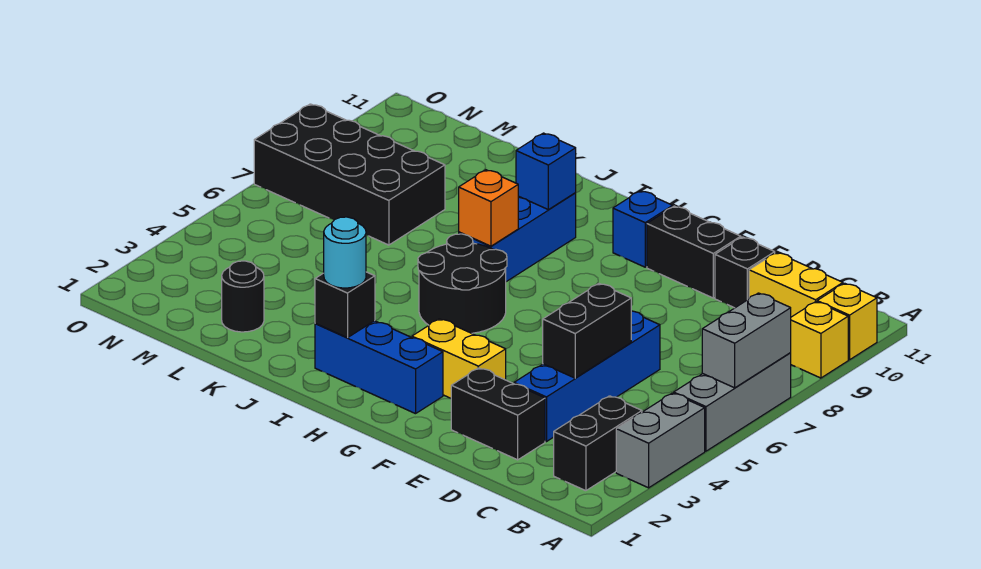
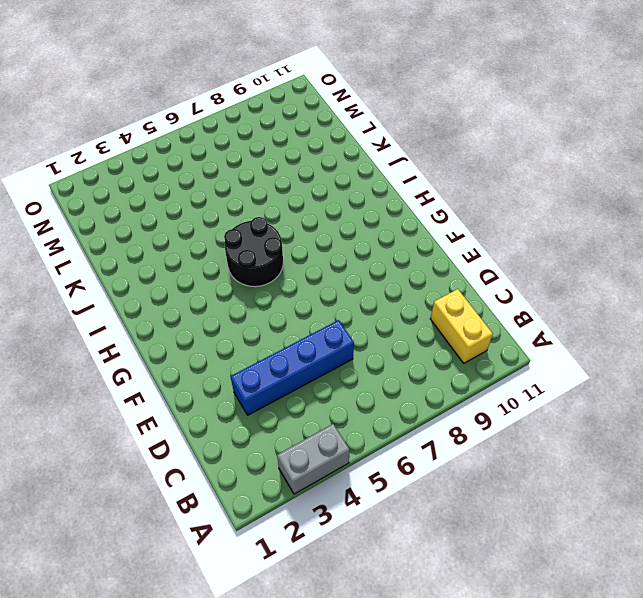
none -> grey 1x3 brick [674,353,791,451]
none -> yellow 1x1 brick [791,302,848,378]
none -> yellow 1x1 brick [817,283,877,360]

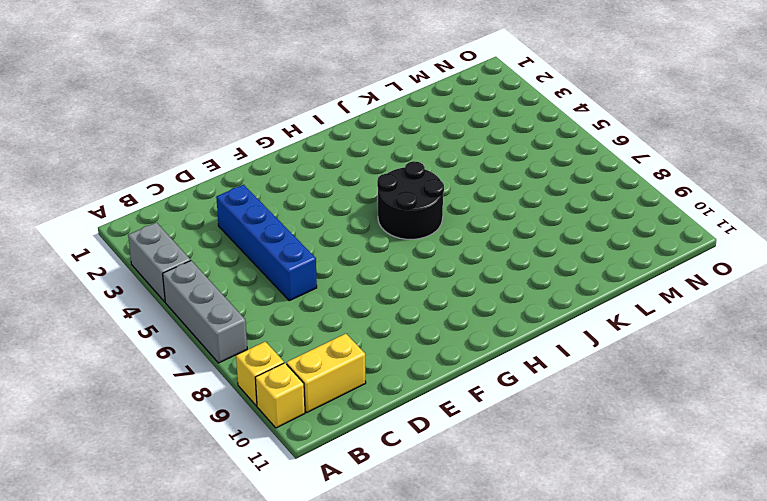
none -> black 1x2 brick [554,396,642,491]
none -> black 1x2 brick [451,368,545,460]
none -> black 1x1 brick [715,237,775,308]

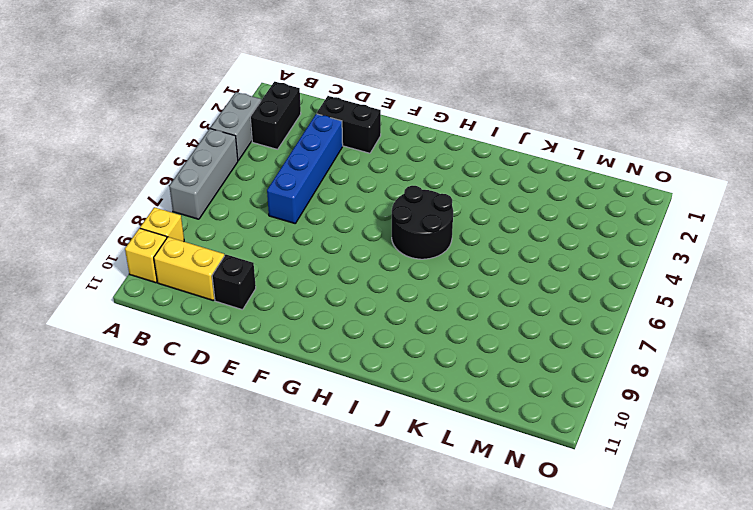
none -> black 1x2 brick [647,206,741,298]
none -> yellow 1x2 brick [412,319,506,398]
none -> blue 1x3 brick [315,321,443,414]

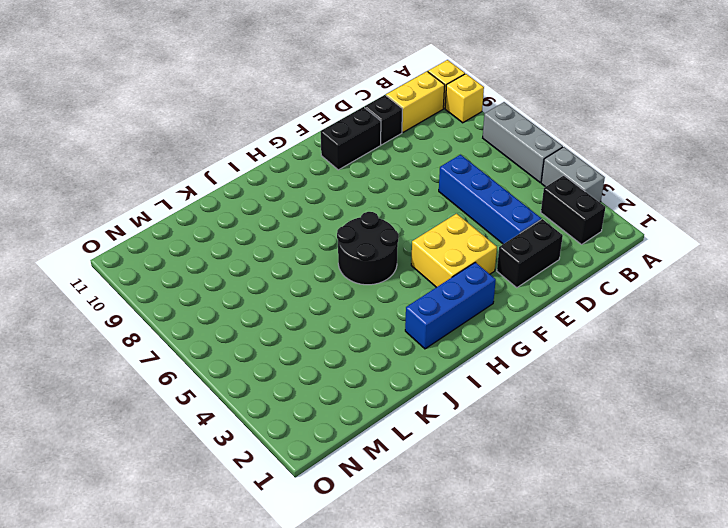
yellow 2x2 brick [411,214,497,287] -> yellow 1x2 brick [412,319,506,398]
none -> blue 1x1 brick [613,191,673,267]
none -> blue 1x3 brick [459,193,576,282]
none -> black 1x1 round brick [222,261,264,332]

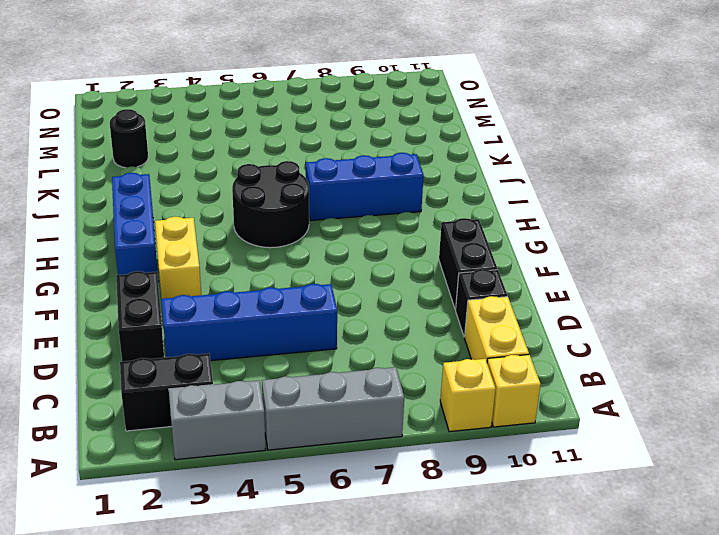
none -> blue 1x1 brick [613,191,673,267]
none -> black 2x4 brick [254,104,445,245]
none -> grey 1x2 brick [702,293,791,388]

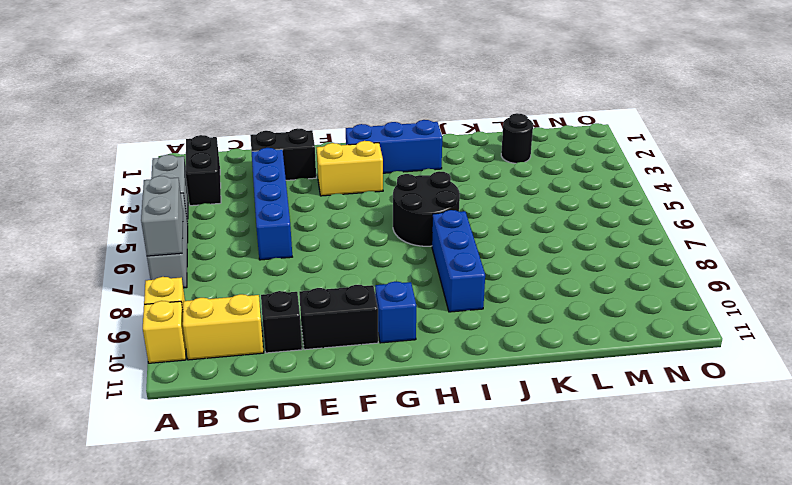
none -> black 2x4 brick [254,104,445,245]
none -> black 1x2 brick [543,283,631,378]
none -> black 1x1 brick [315,272,375,338]

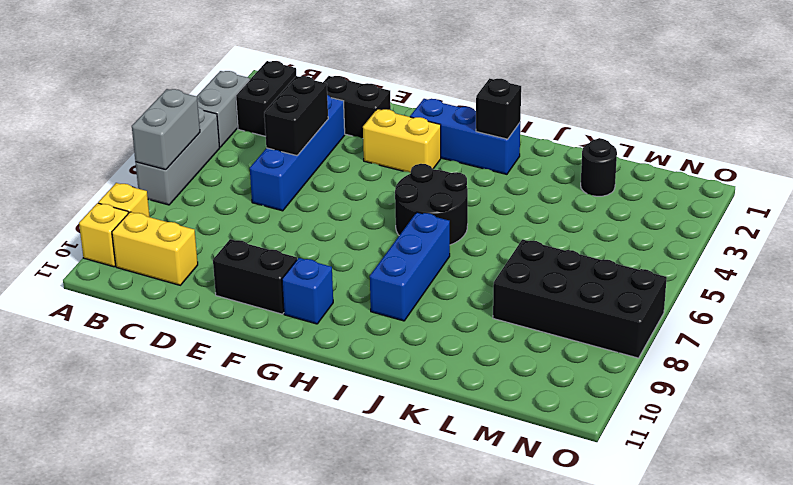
none -> black 1x1 brick [715,237,775,308]
none -> orange 1x1 brick [459,170,518,246]
none -> blue 1x1 brick [516,133,576,210]

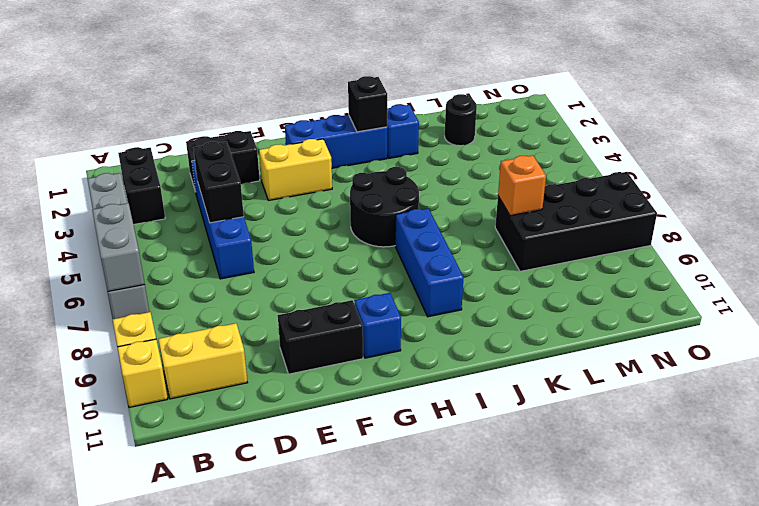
blue 1x1 brick [387,105,419,158] -> blue 1x1 brick moved to [516,133,576,210]
orange 1x1 brick [498,156,546,216] -> orange 1x1 brick moved to [459,170,518,246]
none -> black 1x1 brick [715,237,775,308]
none -> cyan 1x1 round brick [324,217,366,288]

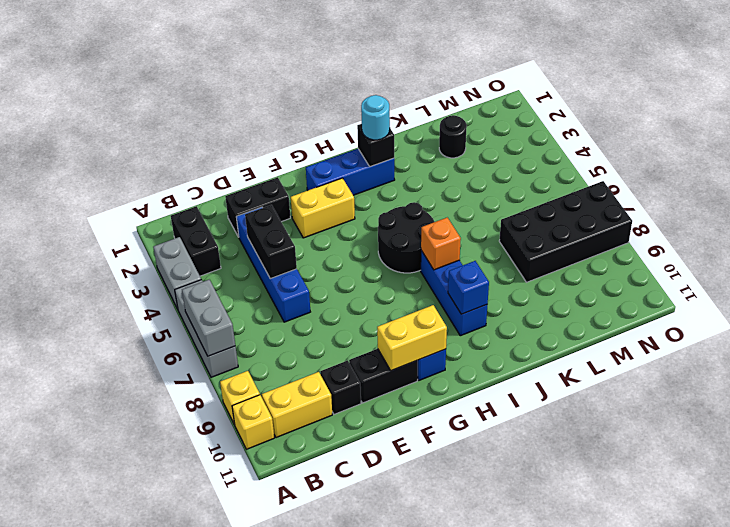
yellow 1x2 brick [377,305,447,371] -> none

